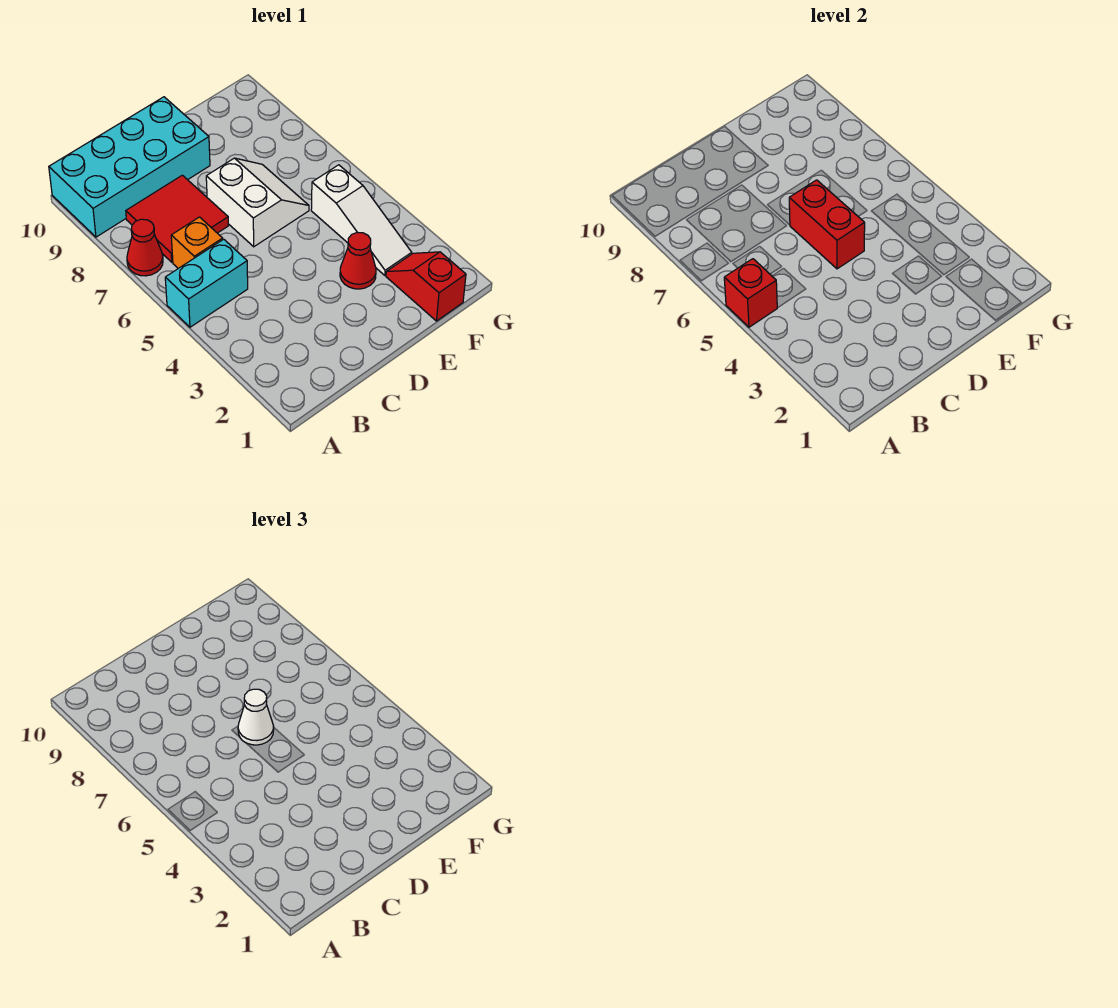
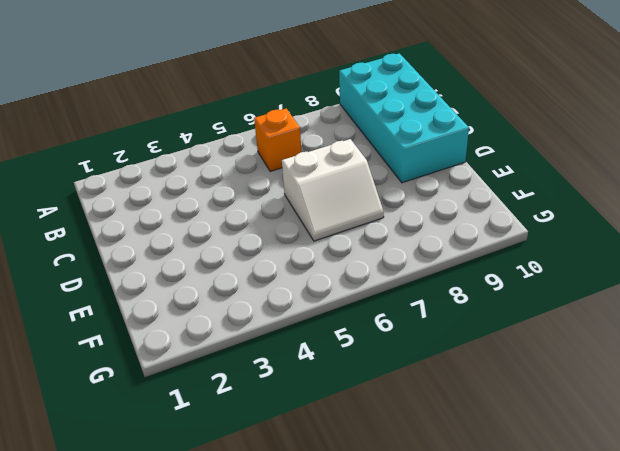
none -> cyan 1x2 brick [165,239,248,327]
none -> red 1x1 cone [127,219,163,276]
none -> red 2x2 tile [126,175,228,262]

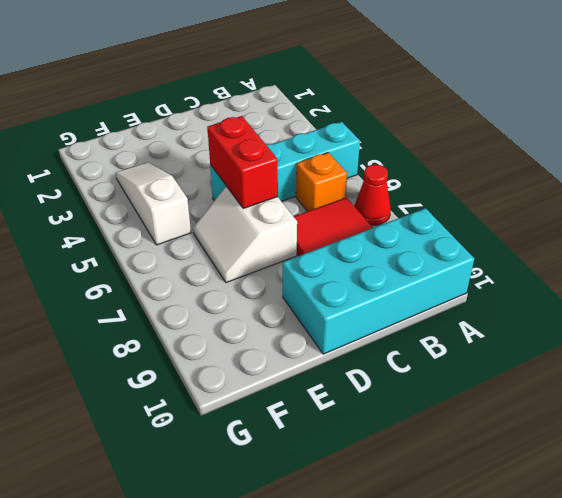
cyan 1x4 brick [210,122,360,201] -> cyan 1x2 brick [165,239,248,327]
none -> red 1x1 cone [340,232,376,289]
none -> red 1x2 slope [386,252,466,321]
none -> red 1x1 brick [724,259,777,327]

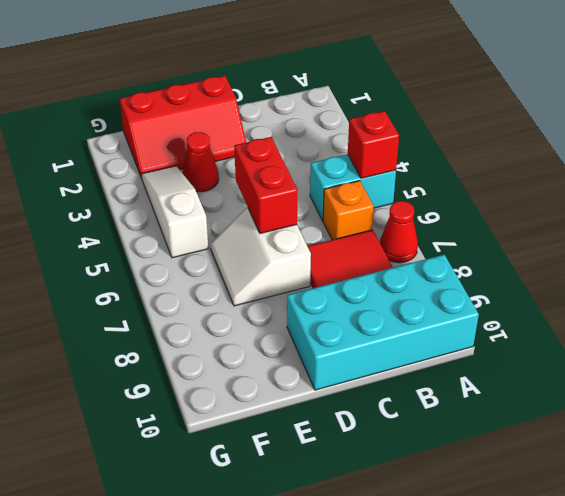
red 2x3 slope [120,76,246,178] -> red 1x2 slope [386,252,466,321]
none -> white 1x1 cone [238,689,274,745]

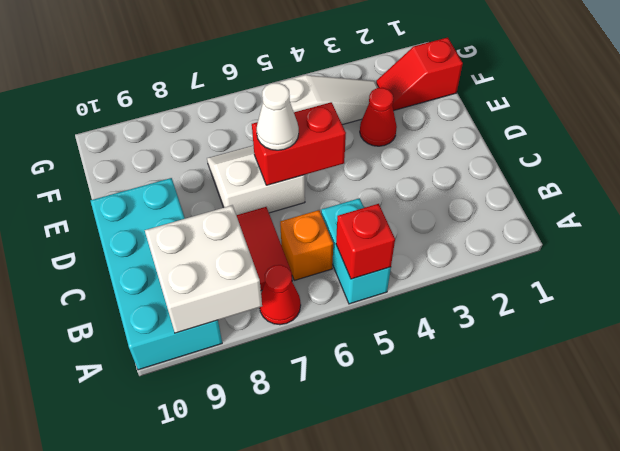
white 2x2 brick [145,205,262,333] -> none

